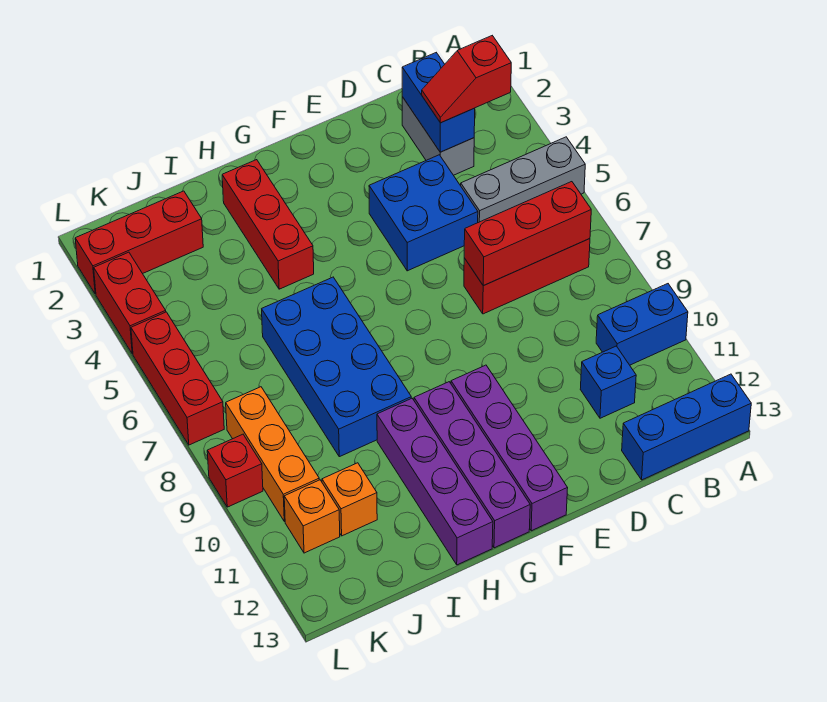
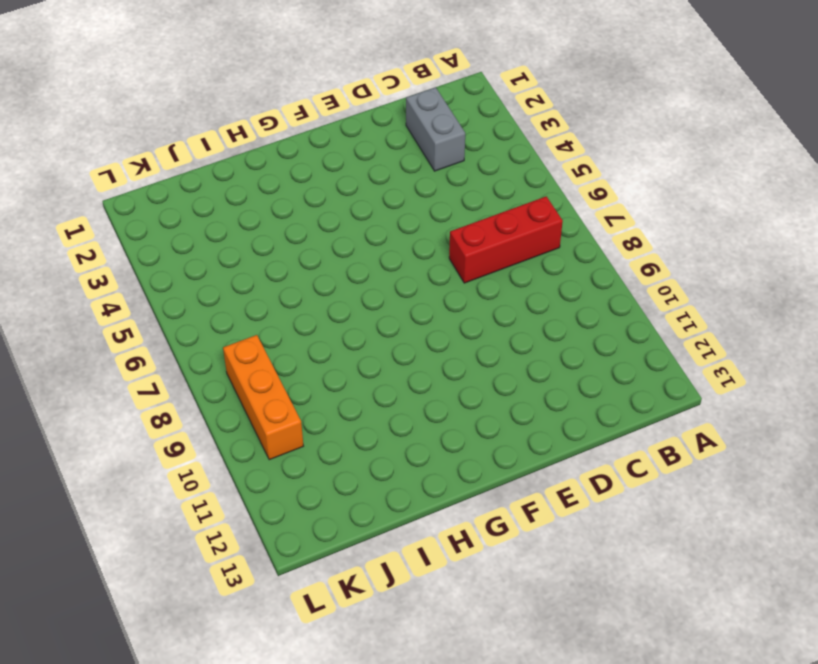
none -> grey 1x3 brick [461,137,585,223]
none -> blue 1x2 brick [596,284,688,365]
none -> blue 1x3 brick [622,374,751,480]

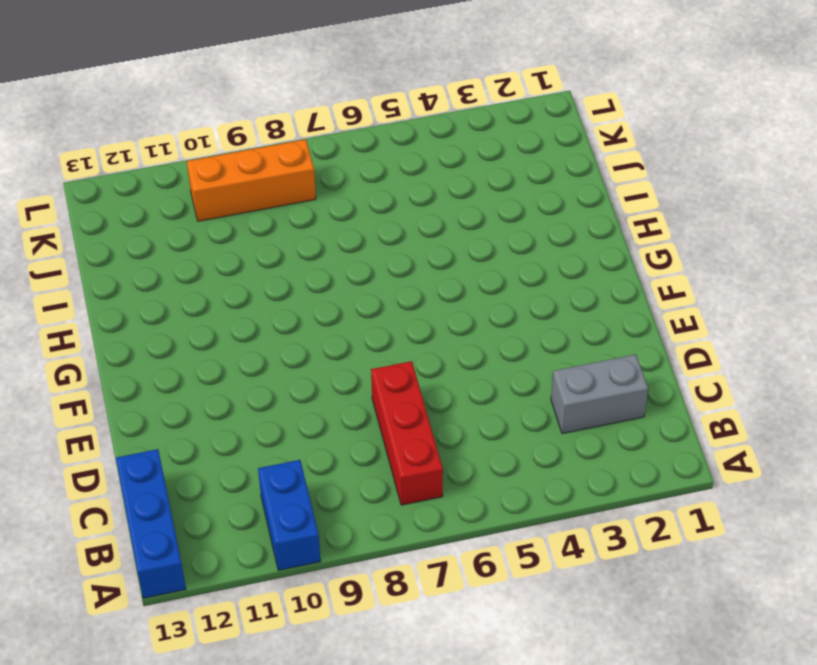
none -> grey 1x3 brick [461,137,585,223]
none -> blue 1x1 brick [580,346,636,418]
none -> blue 2x2 brick [369,155,478,271]

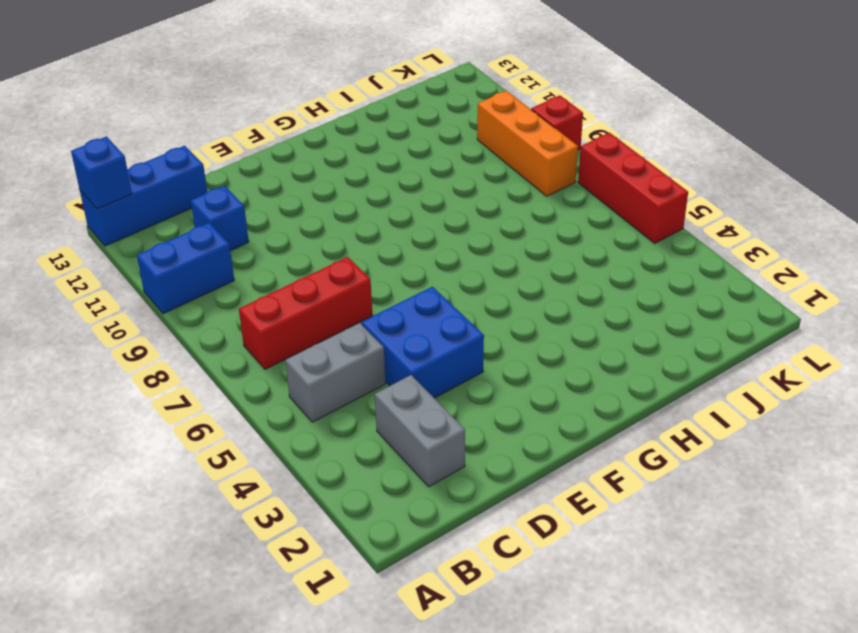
blue 1x1 brick [71,137,132,209] -> none
grey 1x2 brick [285,323,385,422] -> grey 1x3 brick [461,137,585,223]
none -> purple 1x4 brick [451,365,568,531]
none -> purple 1x4 brick [414,382,530,548]
none -> red 1x3 brick [222,160,314,289]

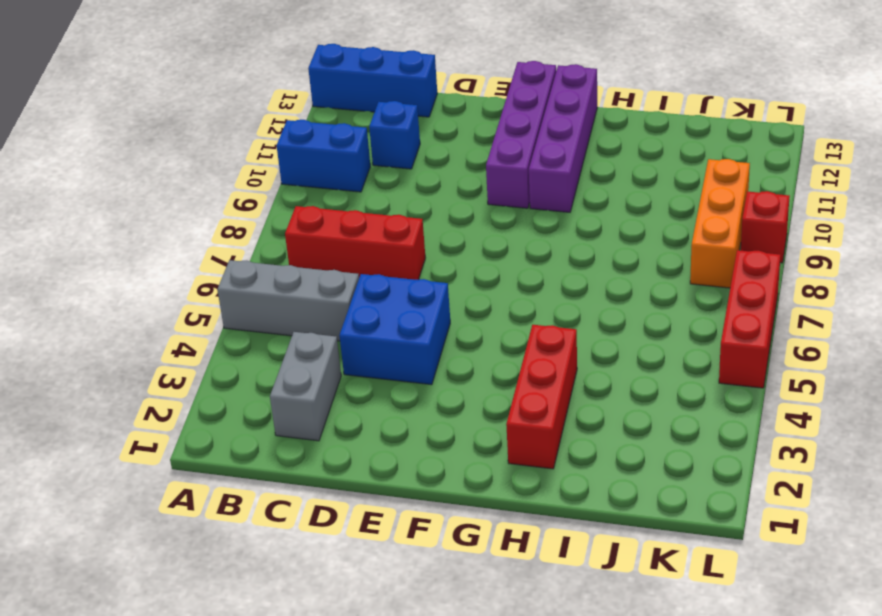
none -> blue 2x4 brick [262,277,411,457]
none -> purple 1x4 brick [377,398,493,565]
none -> red 1x3 brick [75,191,203,294]

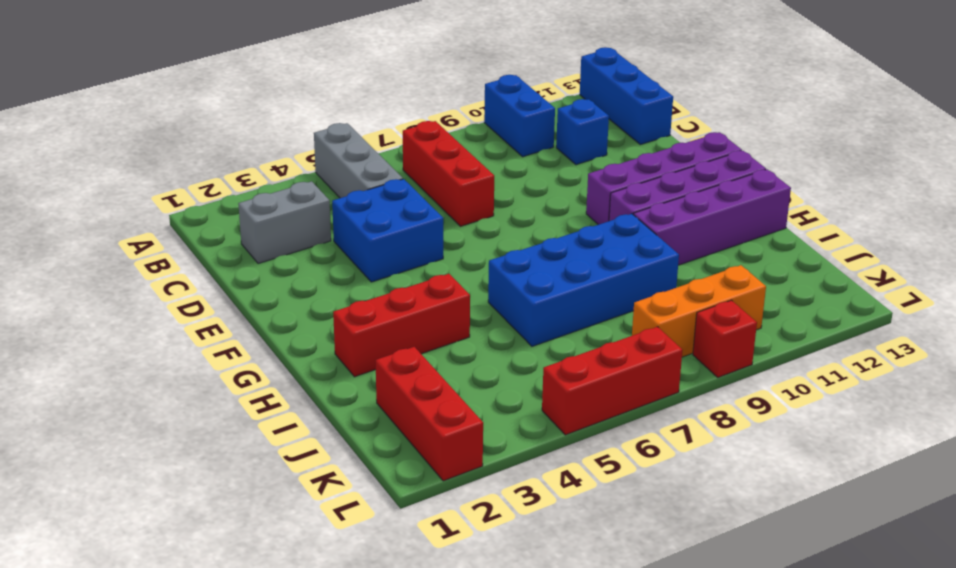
none -> orange 1x1 brick [322,463,377,536]
none -> orange 1x1 brick [284,480,340,553]
none -> red 1x2 brick [94,252,166,354]

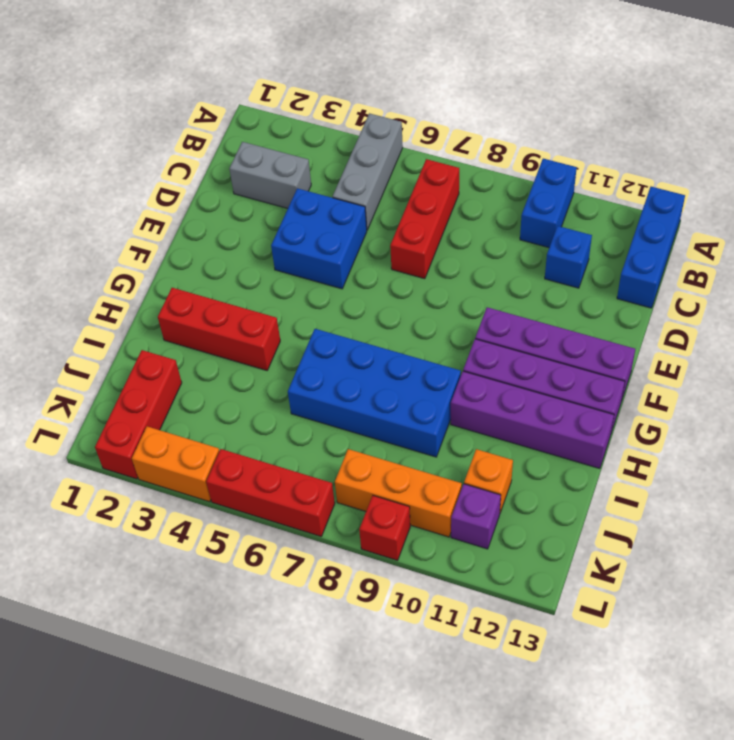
purple 1x1 brick [451,484,501,549] -> orange 1x1 brick [284,480,340,553]
orange 1x2 brick [132,426,219,502] -> red 1x2 brick [94,252,166,354]
none -> red 1x3 brick [464,182,591,286]
none -> blue 1x2 brick [402,53,475,152]
none -> red 1x2 slope [422,36,511,123]

